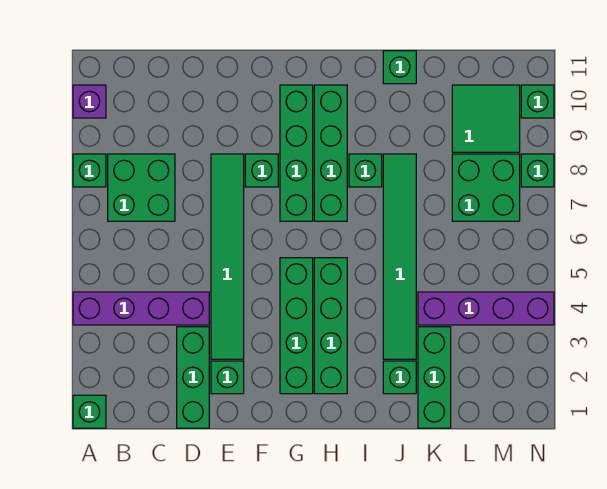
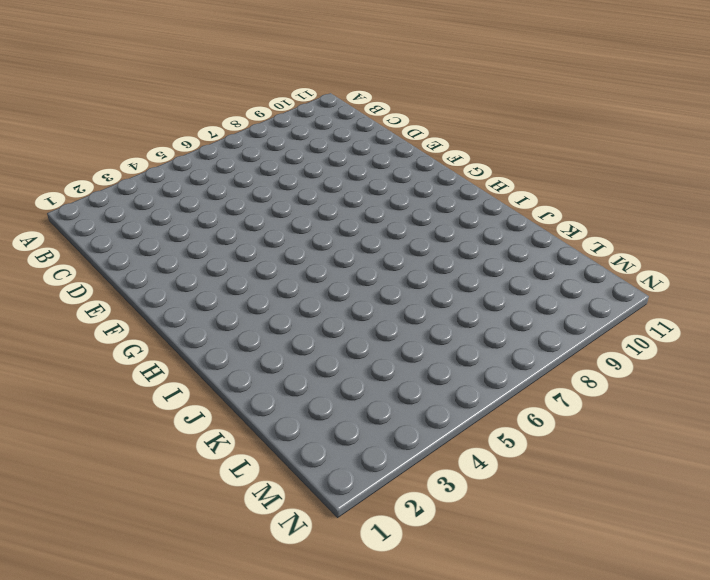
none -> green 1x1 brick [73,395,106,428]
none -> purple 1x4 brick [73,292,209,325]
none -> green 1x1 brick [73,154,106,187]

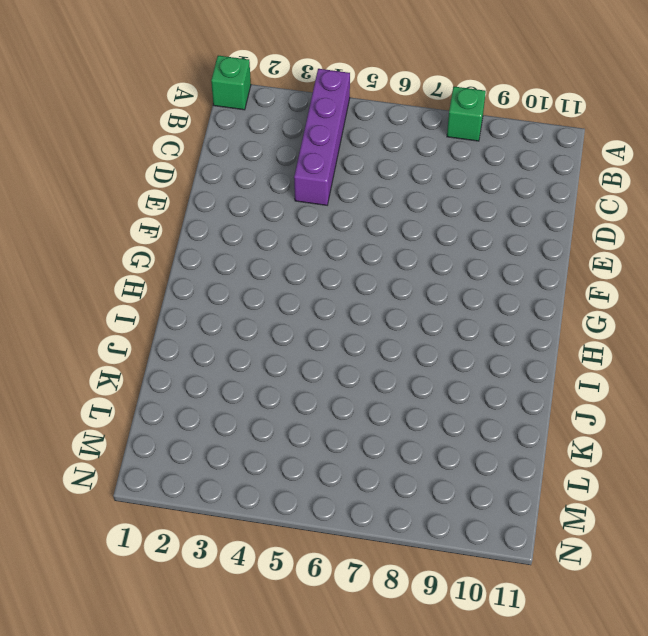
none -> purple 1x1 brick [73,85,106,118]
none -> green 2x2 brick [108,154,175,221]
none -> green 1x3 brick [177,327,209,428]

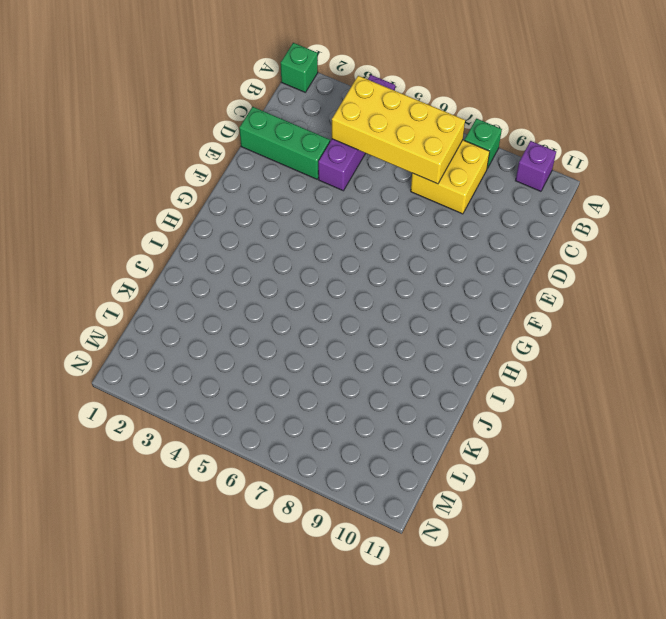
yellow 2x4 brick [332,76,465,184] -> none
yellow 2x2 brick [411,140,490,214] -> green 2x2 brick [108,154,175,221]
none -> green 1x1 brick [211,361,244,394]
none -> green 1x6 tile [211,154,244,359]
none -> green 1x1 brick [245,154,278,187]

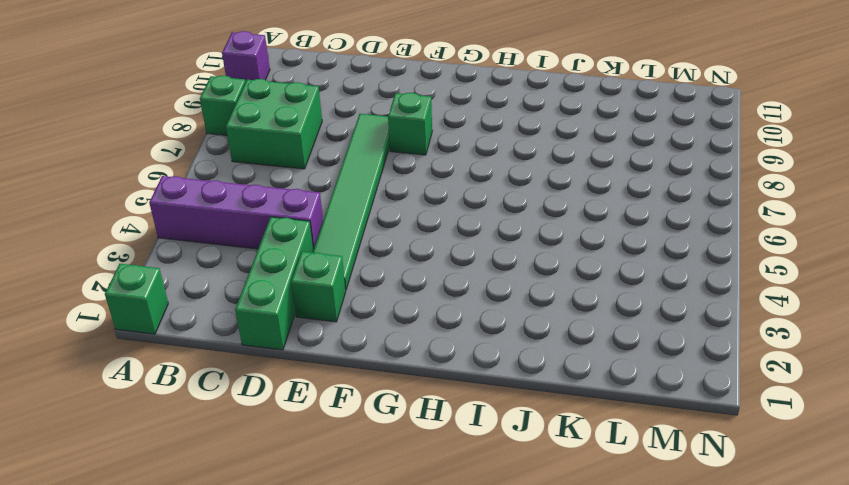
none -> green 1x4 brick [280,258,313,394]
none -> green 1x4 brick [280,85,313,221]
none -> green 1x4 brick [314,258,347,394]

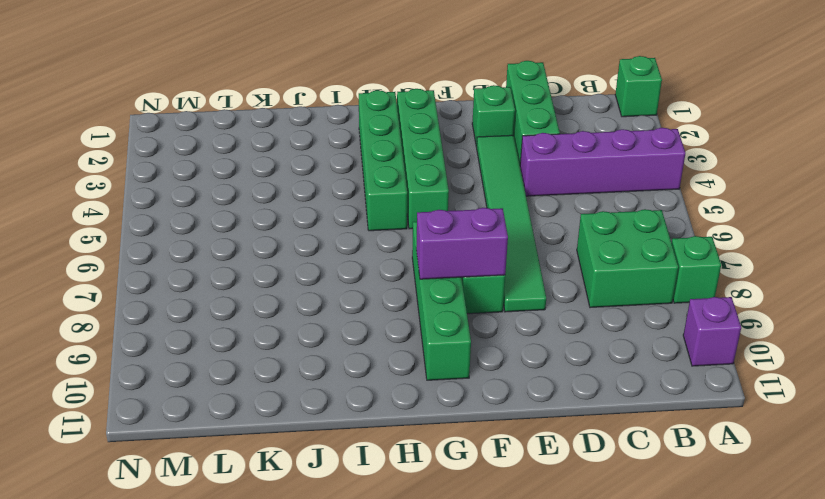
purple 1x2 brick [416,208,508,279] -> none
none -> green 1x4 brick [314,85,347,221]
none -> green 1x1 brick [349,154,382,187]
none -> green 1x1 brick [383,361,416,394]

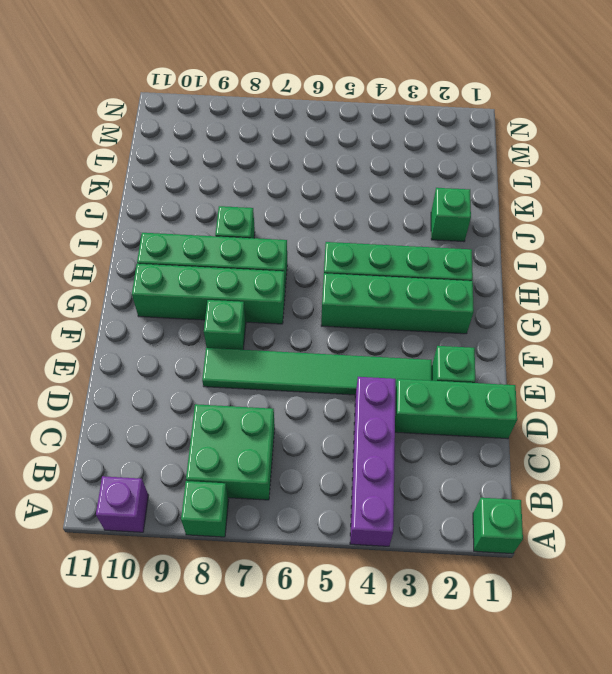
none -> green 1x6 tile [383,154,416,359]
none -> green 1x1 brick [383,51,416,84]
none -> green 1x3 brick [418,327,451,428]

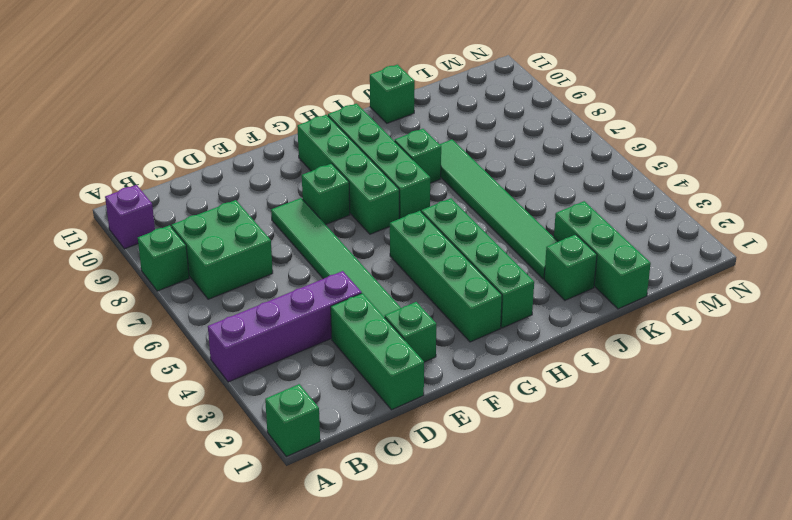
none -> purple 1x4 brick [418,292,554,325]
none -> green 2x2 brick [452,154,520,221]
none -> green 2x2 tile [452,85,520,152]

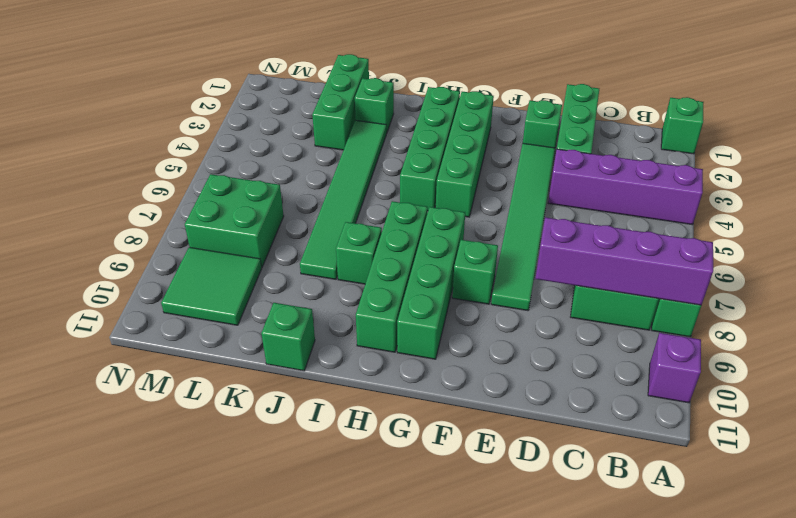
purple 1x4 brick [535,217,713,305] -> purple 1x4 brick moved to [418,292,554,325]
none -> green 1x1 brick [521,154,554,187]
none -> green 1x1 brick [521,85,554,118]

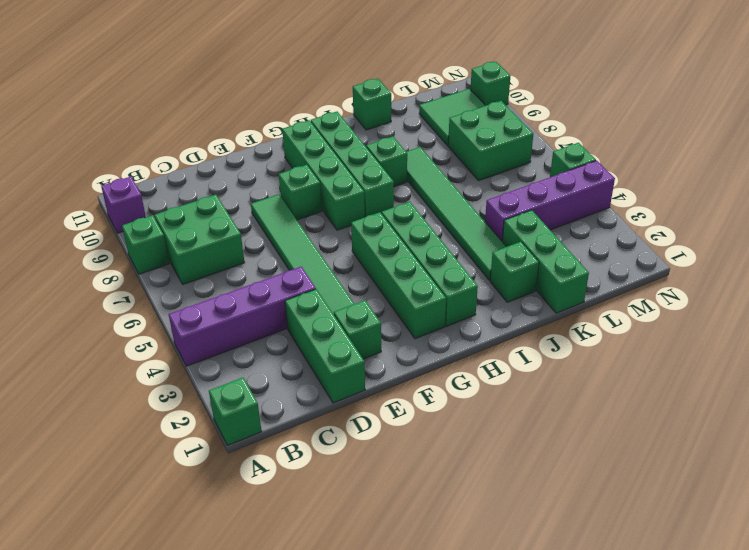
green 1x1 brick [550,143,596,177] -> green 1x1 brick moved to [521,154,554,187]

